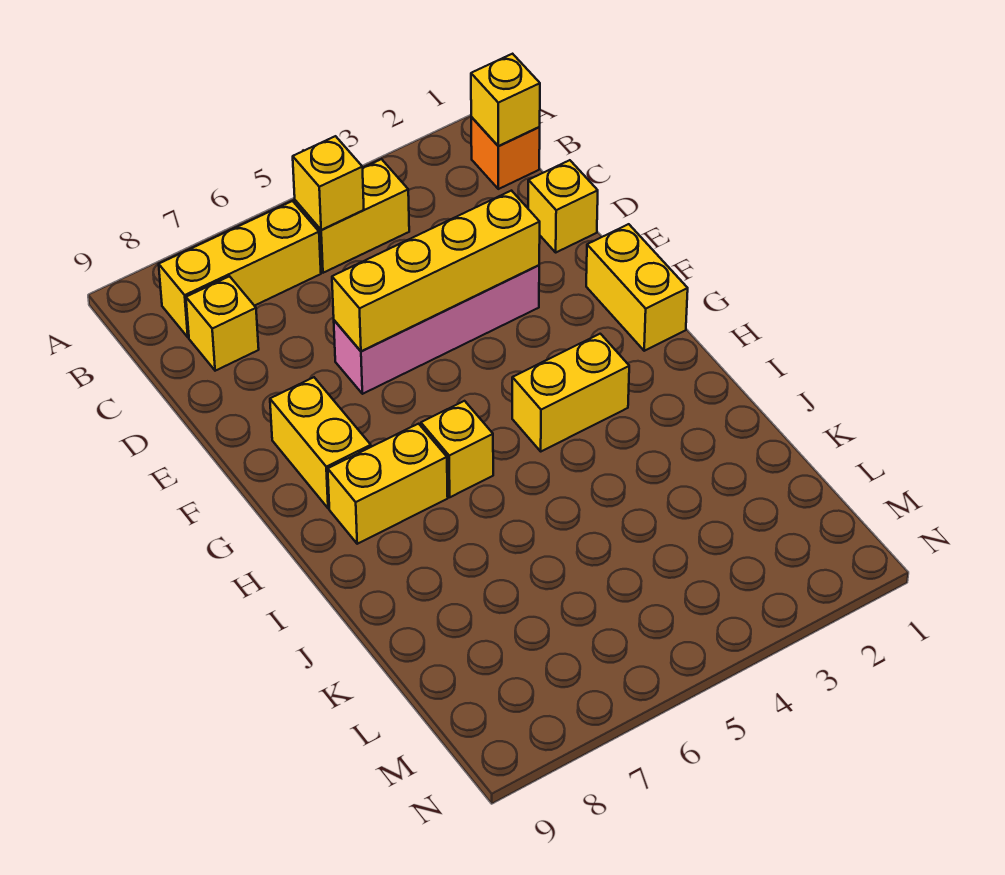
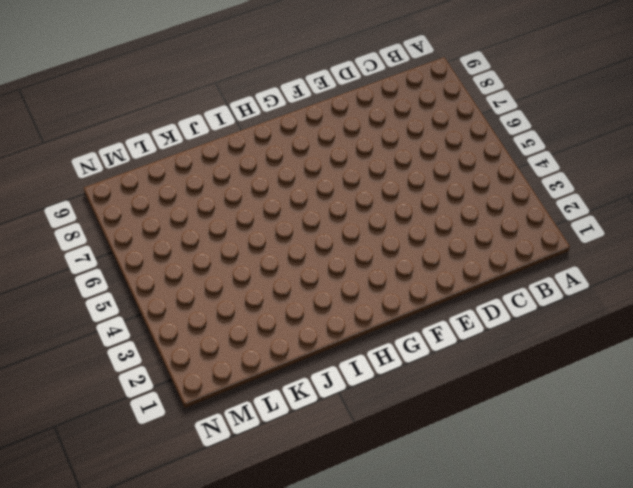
none -> orange 1x1 brick [471,117,540,189]
none -> yellow 1x2 brick [295,159,409,273]
none -> yellow 1x3 brick [159,201,321,337]

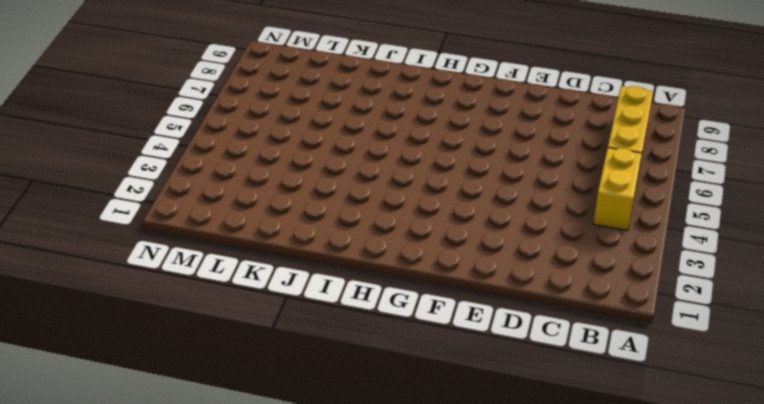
none -> orange 1x1 brick [471,117,540,189]
none -> yellow 1x1 brick [186,276,259,371]
none -> yellow 1x1 brick [528,160,598,252]

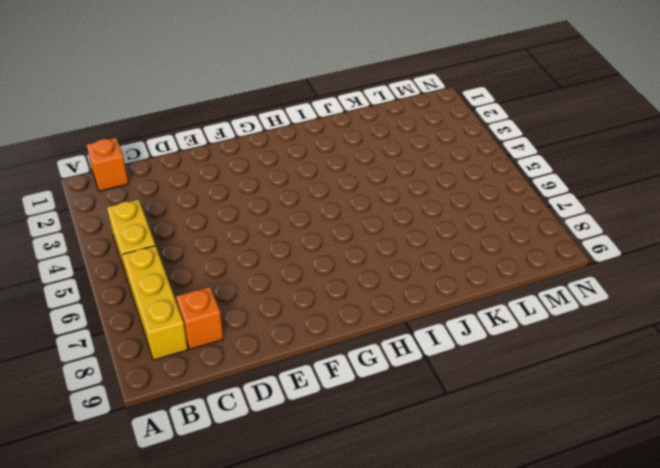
orange 1x1 brick [176,287,223,349] -> yellow 1x1 brick [186,276,259,371]
none -> yellow 1x1 brick [528,160,598,252]
none -> pink 1x4 brick [334,265,539,394]
none -> yellow 1x2 brick [586,224,688,351]

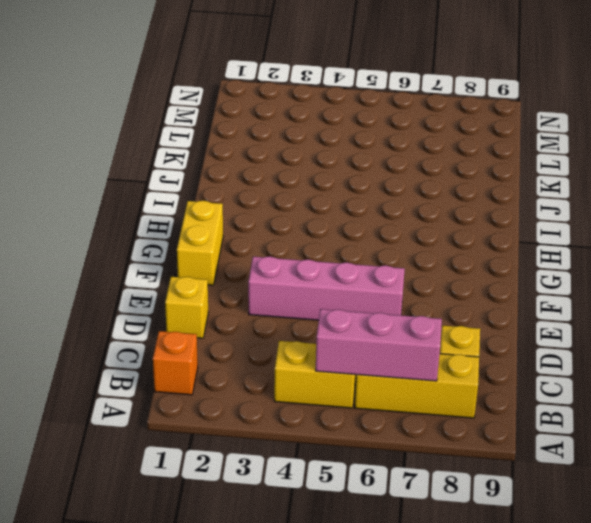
pink 1x3 brick [316,309,442,381] -> yellow 1x1 brick [293,136,364,230]
none -> yellow 1x2 brick [270,377,371,508]
none -> yellow 1x2 brick [512,334,629,451]
none -> yellow 1x1 brick [421,401,493,497]

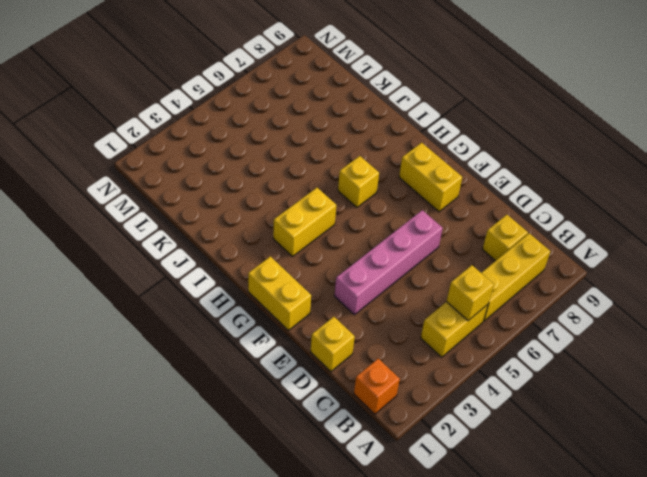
none -> yellow 1x2 brick [328,424,448,544]
none -> yellow 1x1 brick [471,54,540,146]
none -> yellow 1x4 brick [332,191,540,351]

